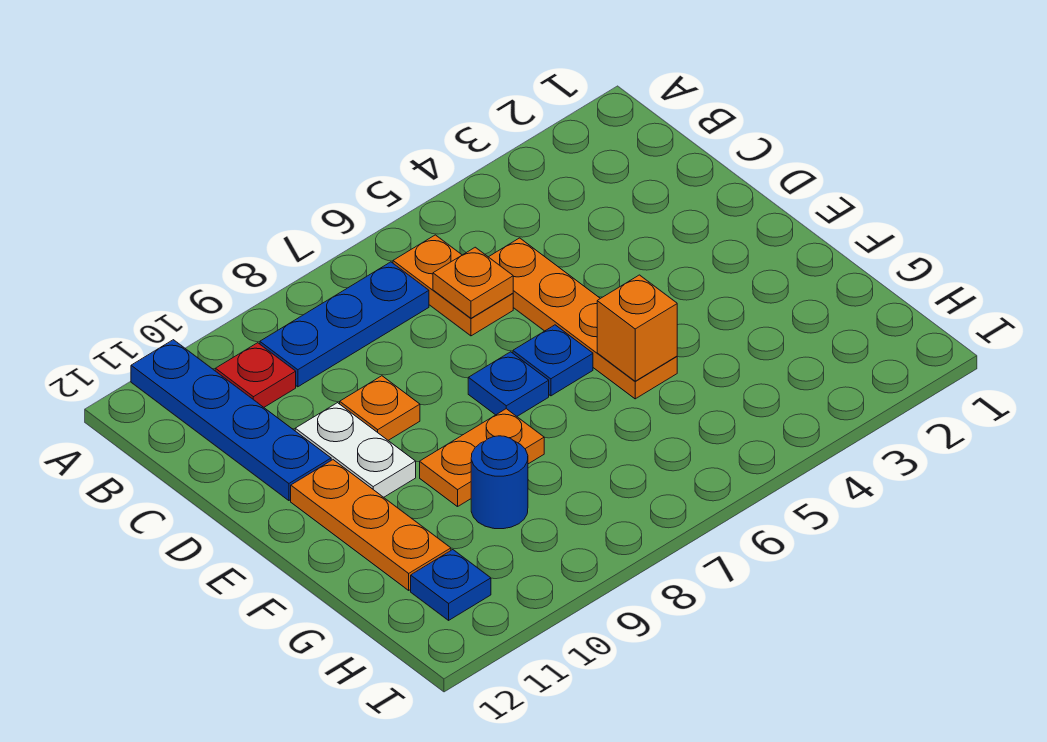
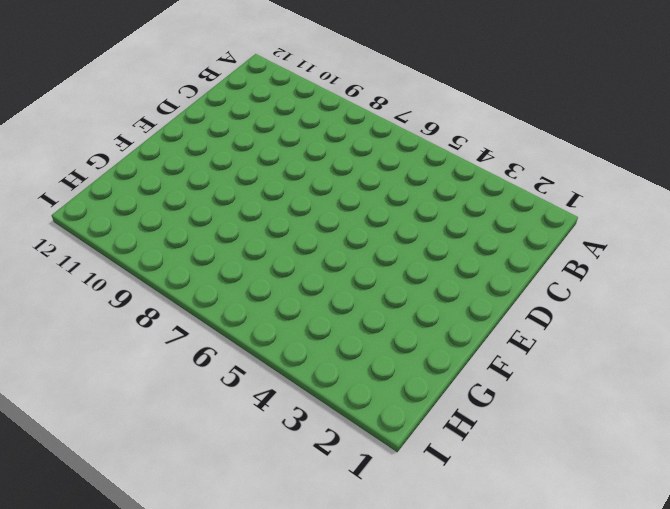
none -> blue 1x4 plate [131,340,331,501]
none -> orange 1x2 plate [393,235,513,336]
none -> blue 1x3 plate [260,262,429,387]

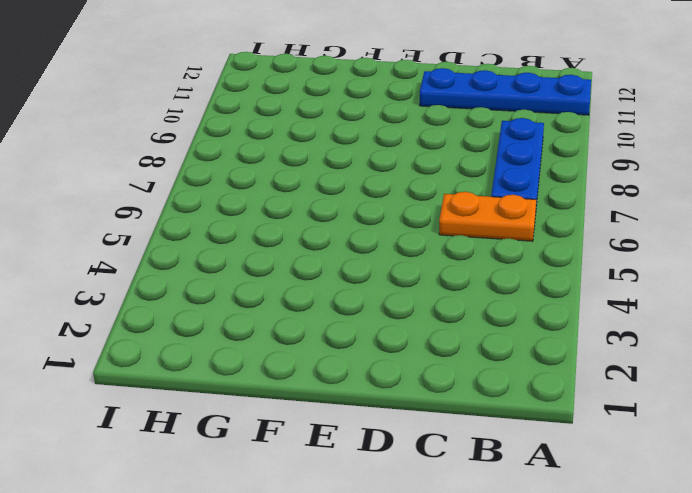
none -> red 1x1 plate [215,343,296,407]
none -> orange 1x4 plate [489,238,677,399]
none -> orange 1x1 plate [340,376,420,440]

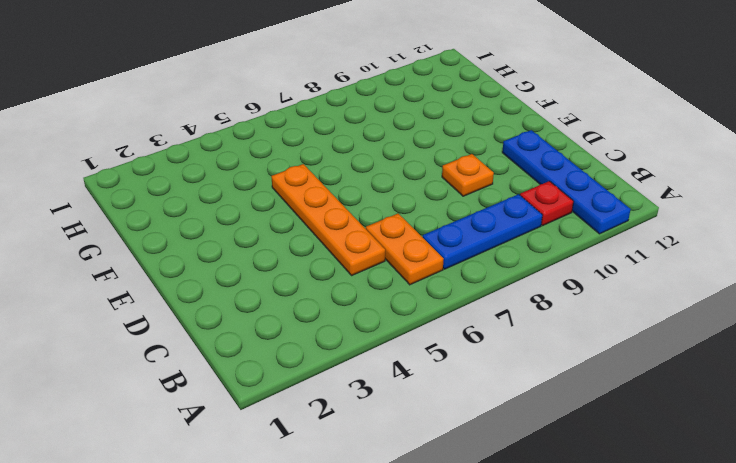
none -> white 1x2 plate [295,403,416,497]
none -> blue 1x1 plate [513,325,593,396]
none -> blue 1x1 plate [468,352,549,416]

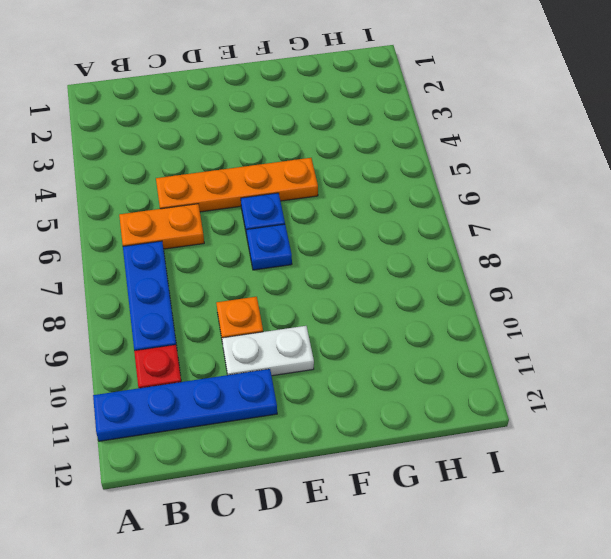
none -> orange 1x3 plate [291,460,451,590]
none -> orange 1x2 plate [420,409,544,507]
none -> blue 1x1 round brick [471,436,528,529]

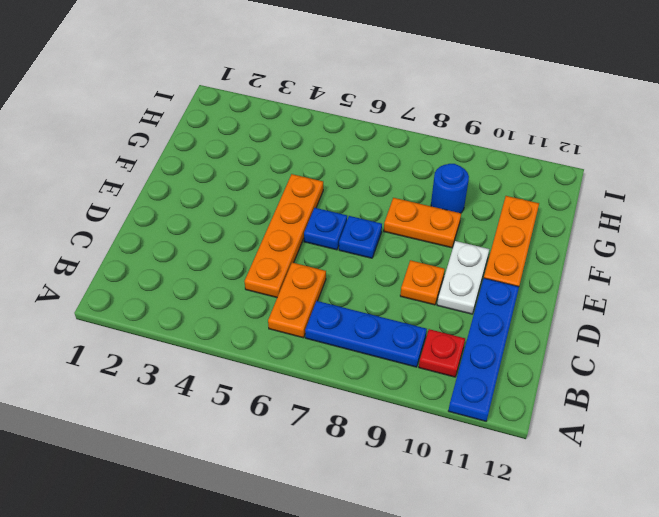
none -> blue 1x1 plate [411,550,491,620]
none -> orange 1x1 plate [433,247,513,318]
none -> orange 1x1 brick [597,275,677,381]

